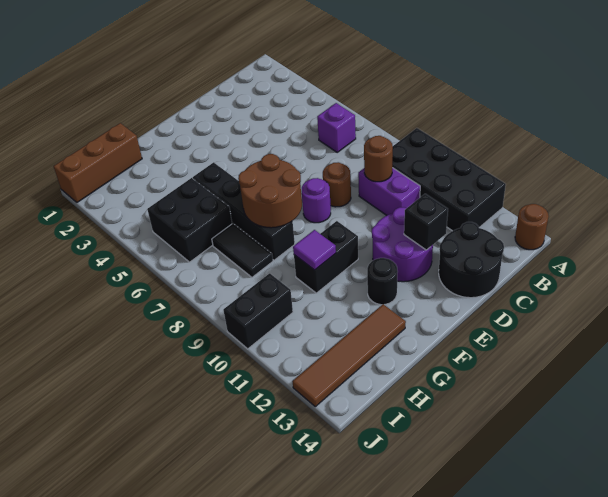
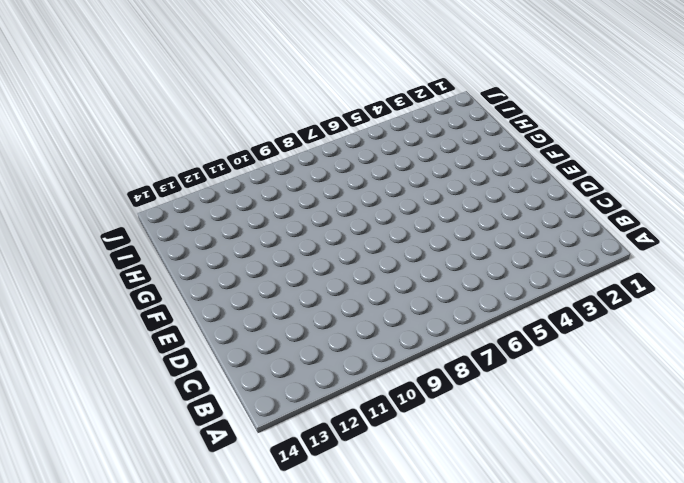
none -> black 2x4 brick [392,128,506,231]
none -> brown 1x1 round brick [515,204,549,250]
none -> purple 1x1 brick [317,103,356,152]

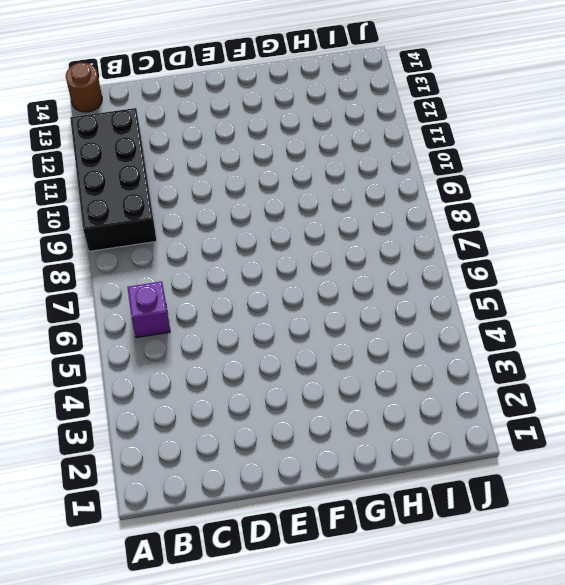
none -> purple 1x2 brick [358,168,420,216]
none -> black 2x2 round brick [439,222,504,298]
none -> brown 1x1 round brick [323,162,351,207]

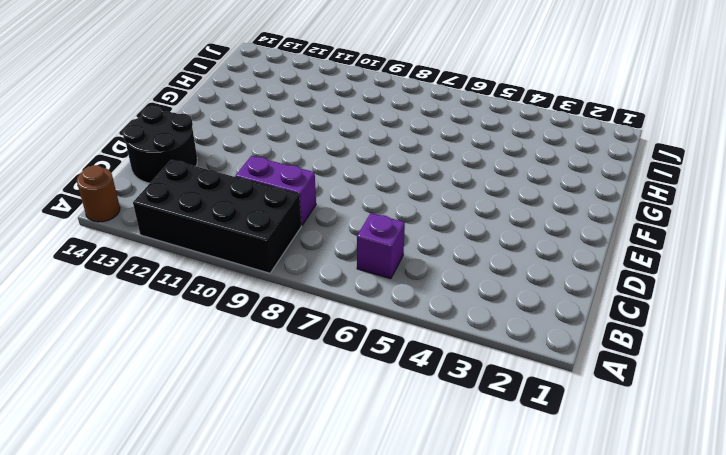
none -> brown 1x1 round brick [323,162,351,207]
none -> purple 2x2 round brick [372,207,433,282]
none -> purple 1x1 round brick [302,178,331,223]

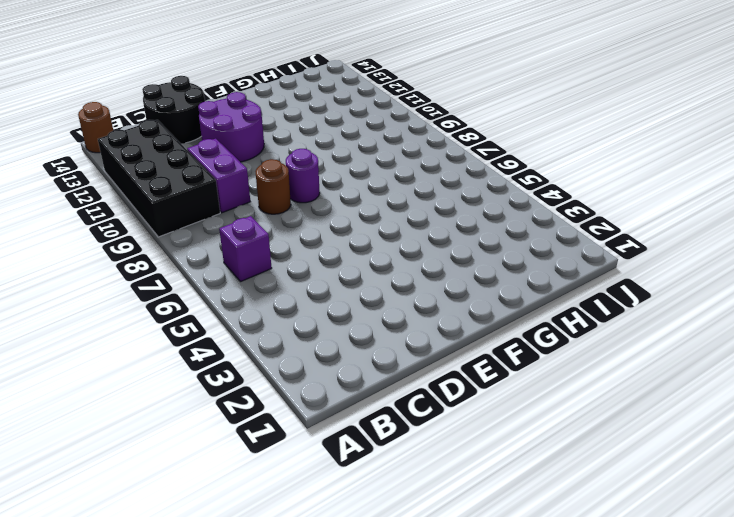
none -> black 1x2 brick [294,221,358,293]
none -> black 1x1 round brick [367,258,398,305]
none -> black 1x4 brick [193,162,295,260]

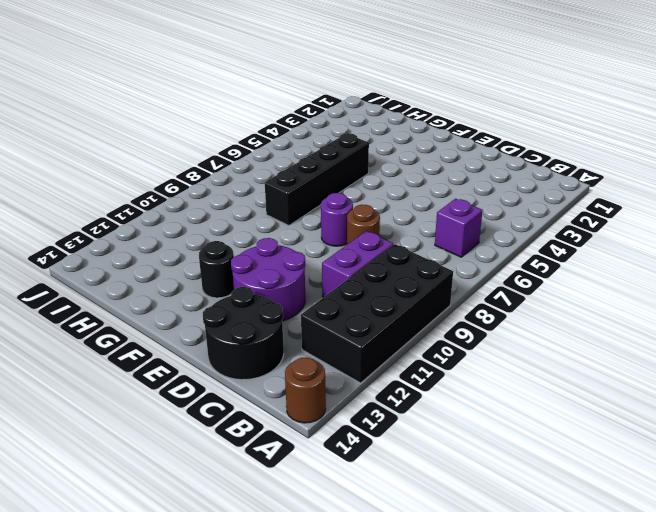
none -> black 1x2 brick [294,221,358,293]
none -> brown 1x4 tile [292,304,406,407]
none -> brown 1x3 brick [54,123,142,202]

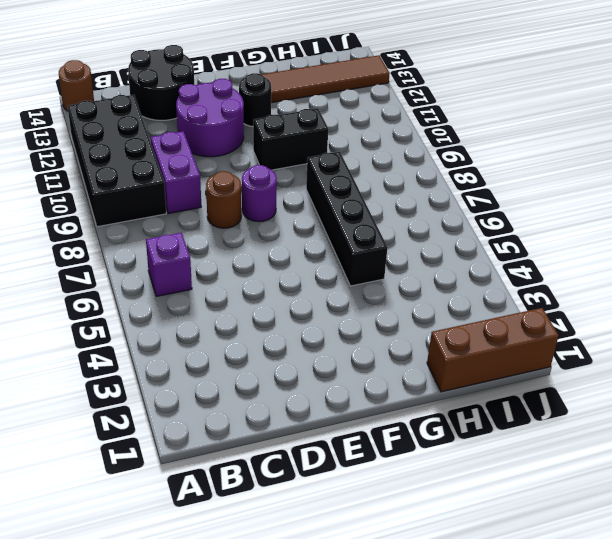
none -> black 2x2 brick [147,178,232,262]
none -> black 1x2 tile [212,224,273,277]
none -> black 1x2 brick [223,273,293,349]

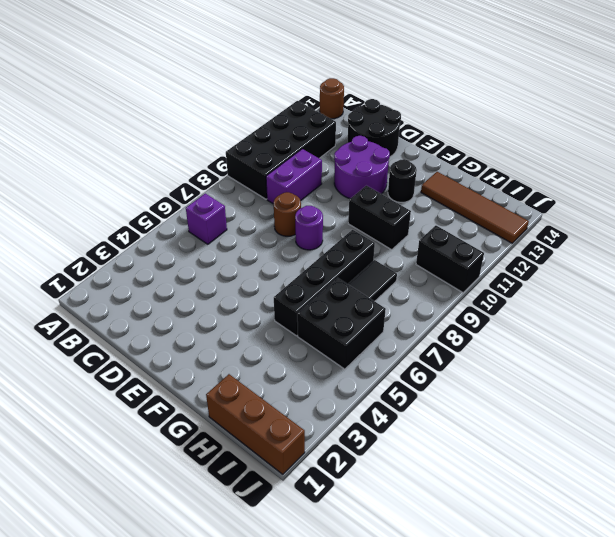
none -> brown 1x1 round brick [364,136,393,182]
none -> black 1x1 brick [404,194,448,250]
none -> brown 2x2 round brick [238,154,302,228]

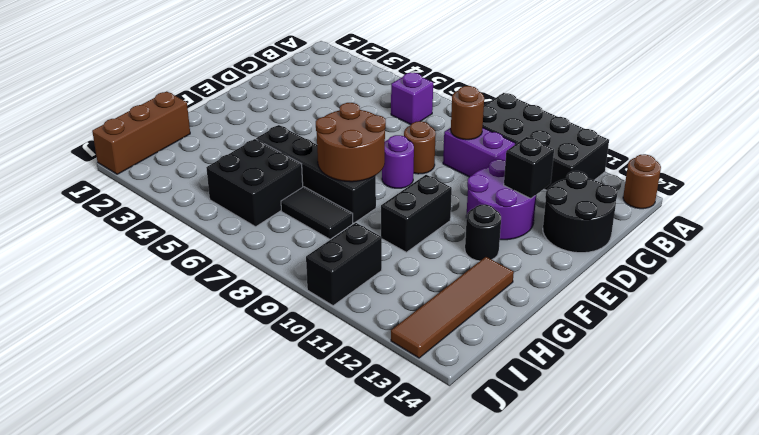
none -> purple 1x1 tile [293,230,336,270]

